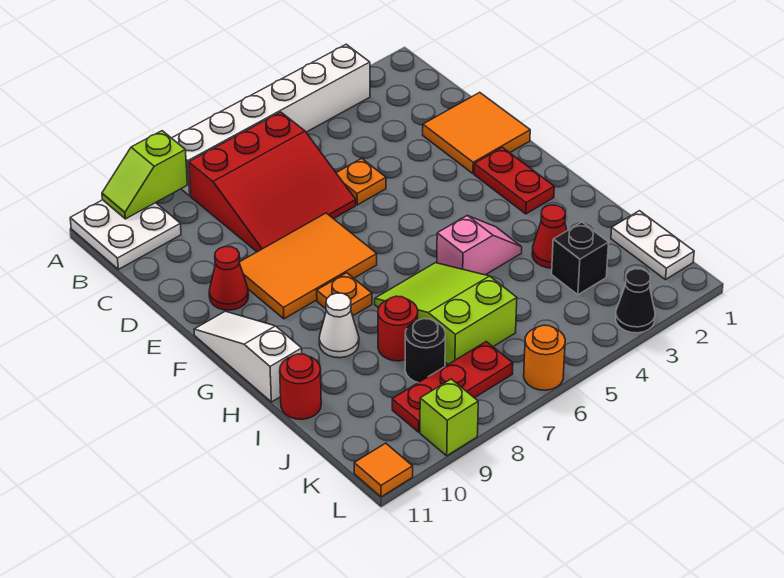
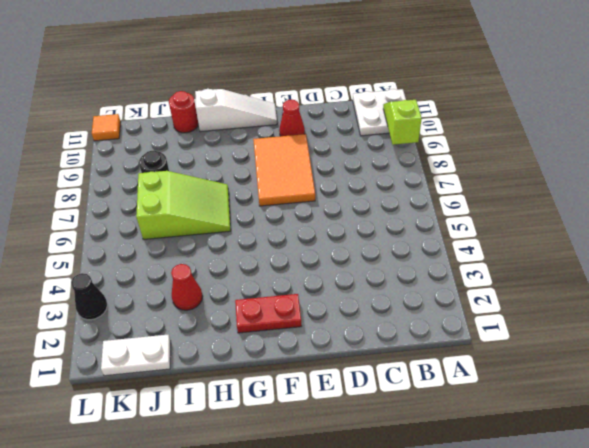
none -> white 1x6 brick [172,44,370,196]
none -> red 3x3 slope [189,112,356,252]
none -> orange 2x2 tile [423,92,530,174]

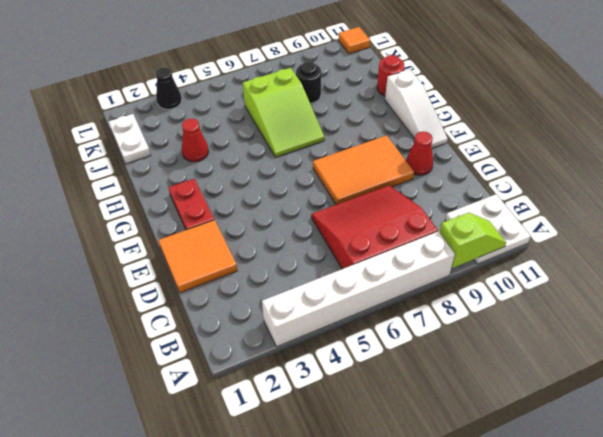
none -> orange 1x1 plate [336,158,386,205]
none -> orange 1x1 plate [317,273,372,316]
none -> pink 1x2 slope [437,216,522,275]

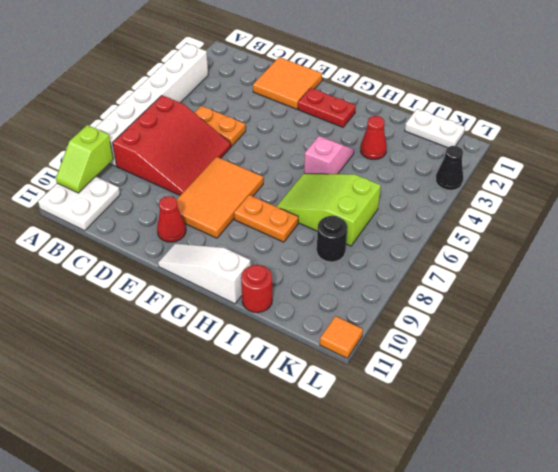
orange 1x2 plate [194,106,246,146] -> orange 1x1 plate [336,158,386,205]
orange 1x2 plate [234,195,298,242] -> orange 1x1 plate [317,273,372,316]
none -> white 1x1 cone [319,293,359,358]
none -> red 1x1 round brick [378,296,418,361]
none -> black 1x1 brick [552,222,609,295]

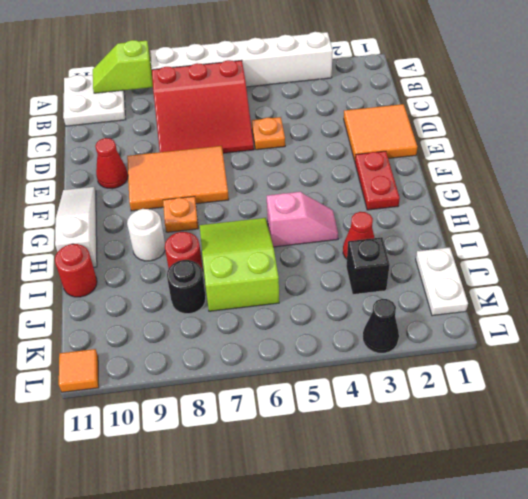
white 1x1 round brick [127,209,165,261] -> white 1x1 cone [319,293,359,358]
none -> red 1x3 plate [392,342,513,432]
none -> orange 1x1 round brick [524,325,565,390]
none -> lime 1x1 brick [420,379,478,456]

